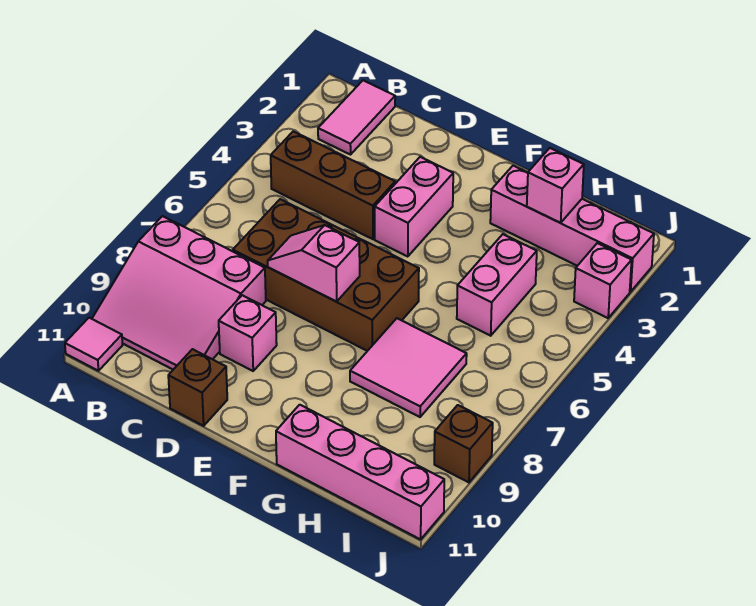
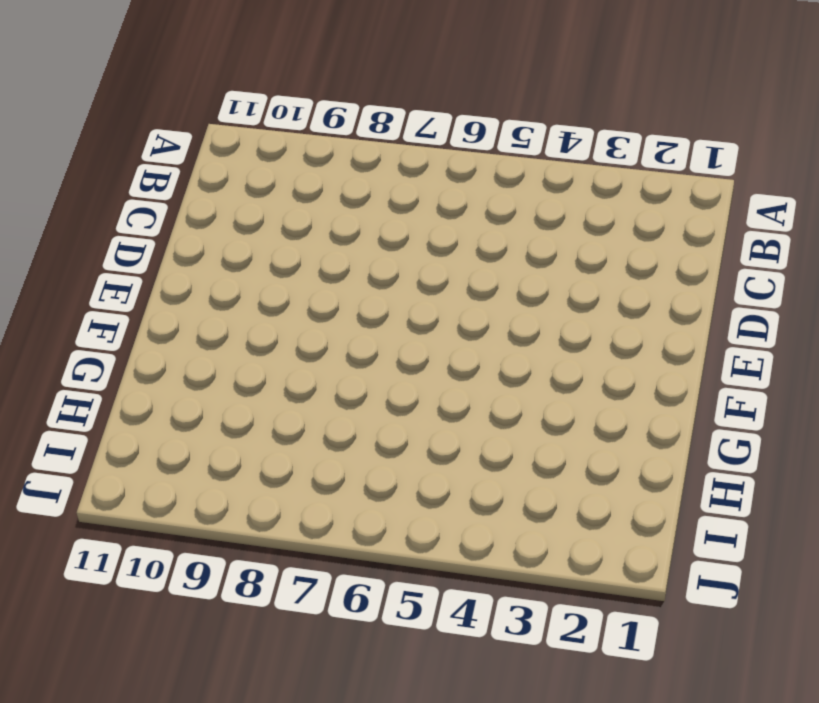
none -> pink 3x3 slope [92,216,266,370]
none -> pink 1x1 tile [65,318,123,371]
none -> pink 1x2 tile [318,80,395,155]

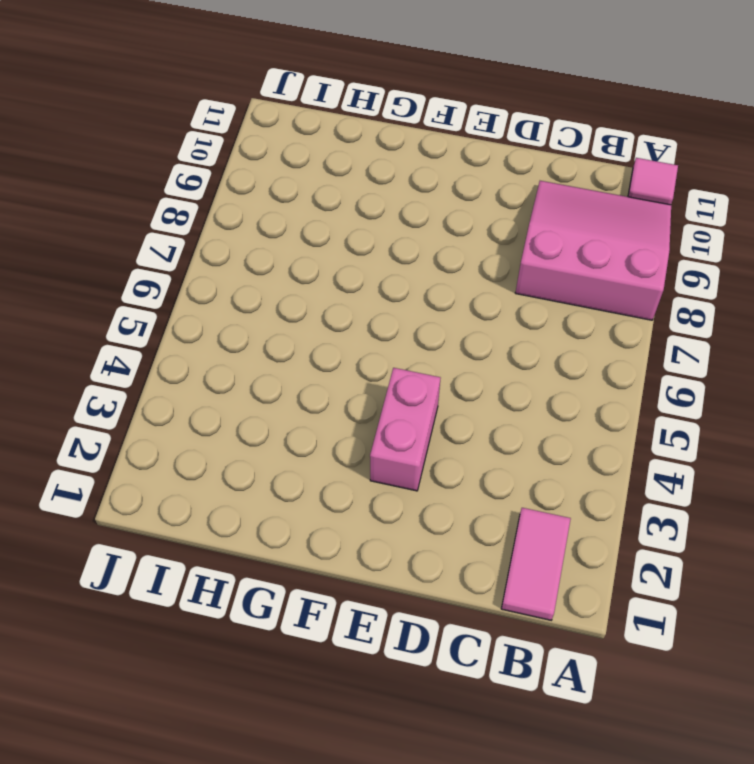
none -> brown 1x3 brick [271,131,395,239]
none -> brown 2x4 brick [233,199,419,351]
none -> pink 1x1 brick [219,295,277,371]

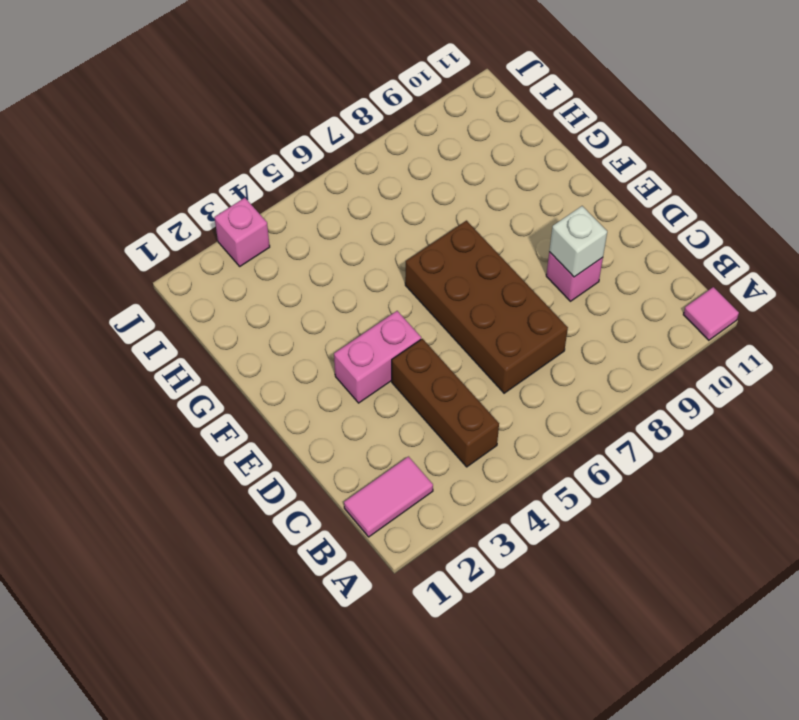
white 1x1 brick [549,206,607,277] -> none
none -> pink 3x3 slope [92,216,266,370]
none -> brown 1x1 brick [168,349,227,426]
none -> pink 1x4 brick [490,166,654,292]

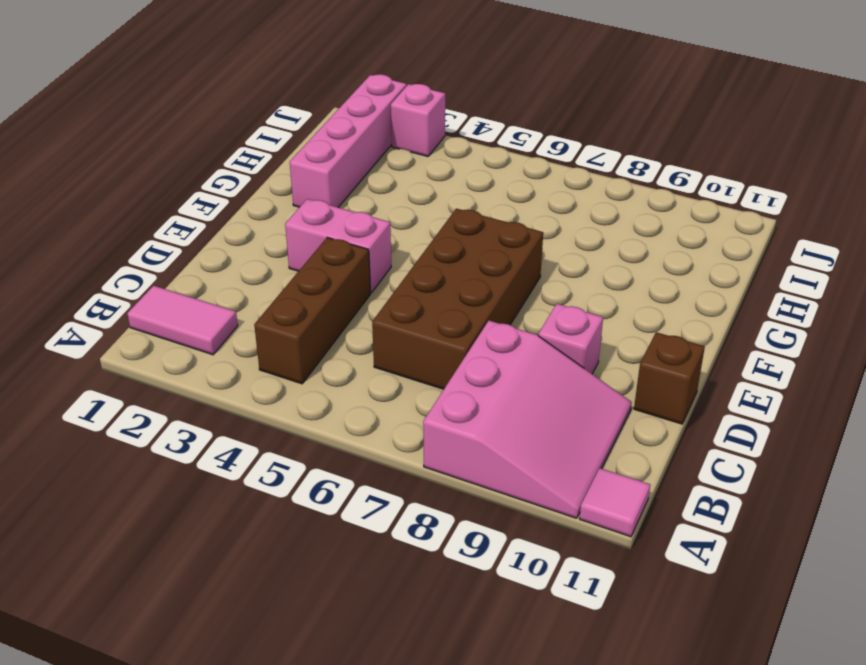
none -> pink 2x2 tile [350,318,467,417]
none -> pink 1x4 brick [276,405,444,539]
none -> pink 1x2 brick [457,234,537,336]

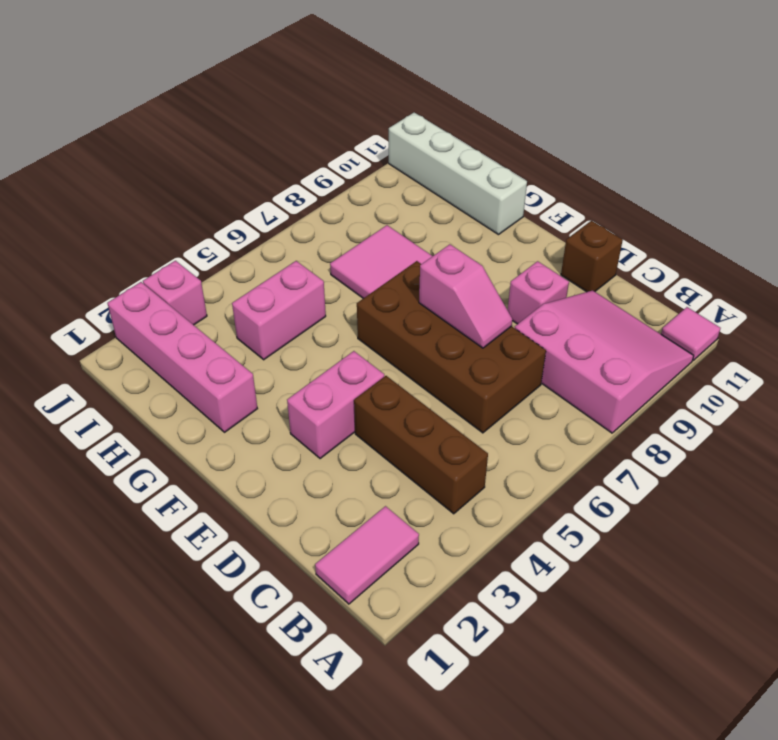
white 1x4 brick [389,113,527,235] -> pink 1x4 brick [276,405,444,539]
none -> brown 1x1 brick [434,405,493,482]
none -> pink 1x1 brick [527,148,584,223]

